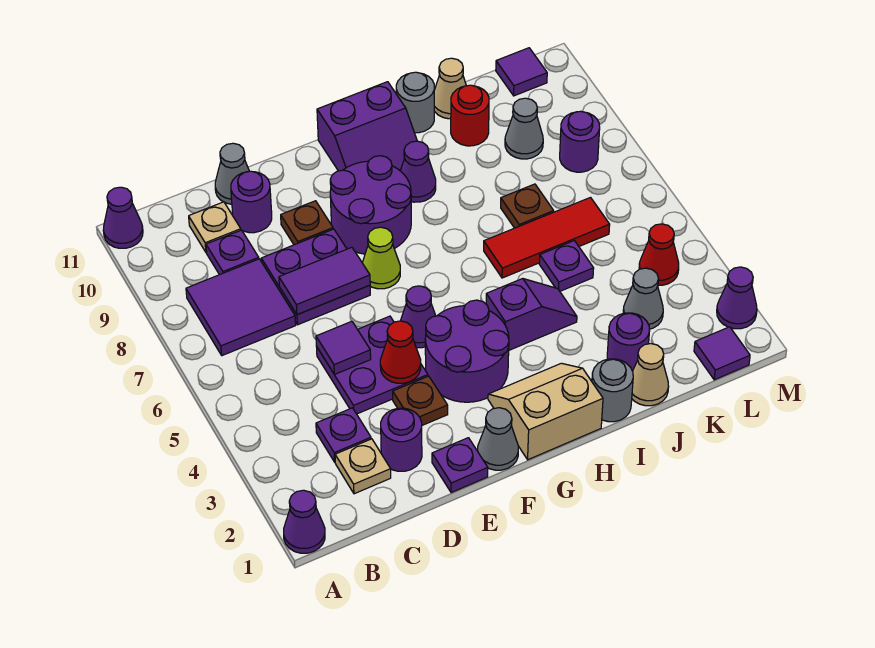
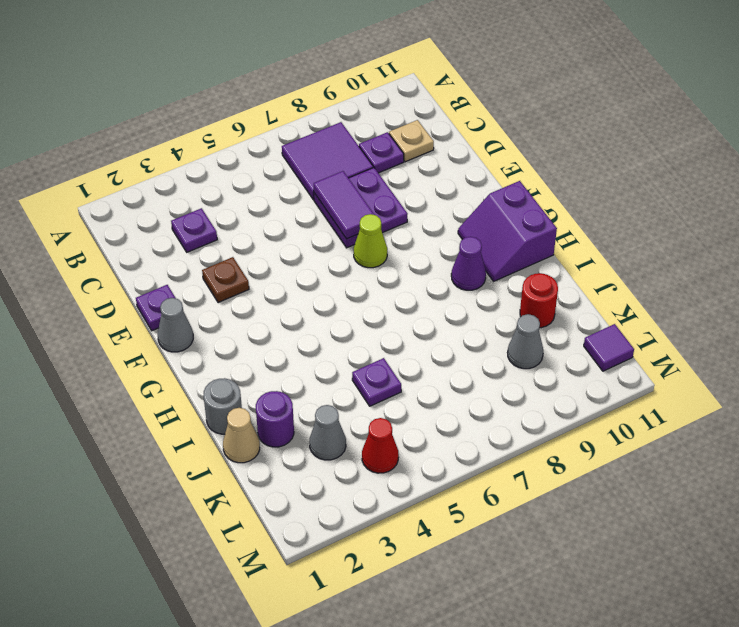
none -> purple 1x1 cone [284,490,325,553]
none -> purple 1x1 cone [103,187,143,248]
none -> tan 1x1 plate [335,439,391,494]
none -> purple 1x1 round brick [381,408,422,471]

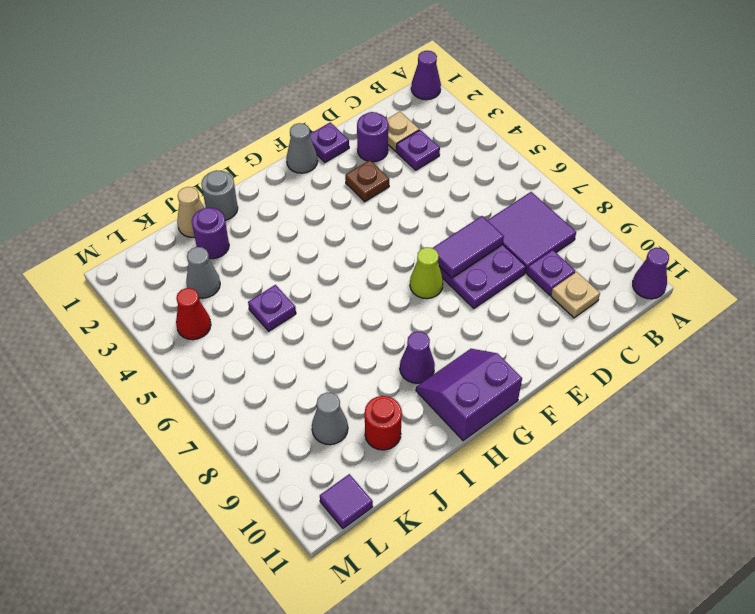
none -> purple 2x2 plate [317,316,428,414]
none -> purple 1x1 round brick [231,171,272,233]
none -> grey 1x1 cone [215,143,250,204]
none -> brown 1x1 plate [281,201,333,245]

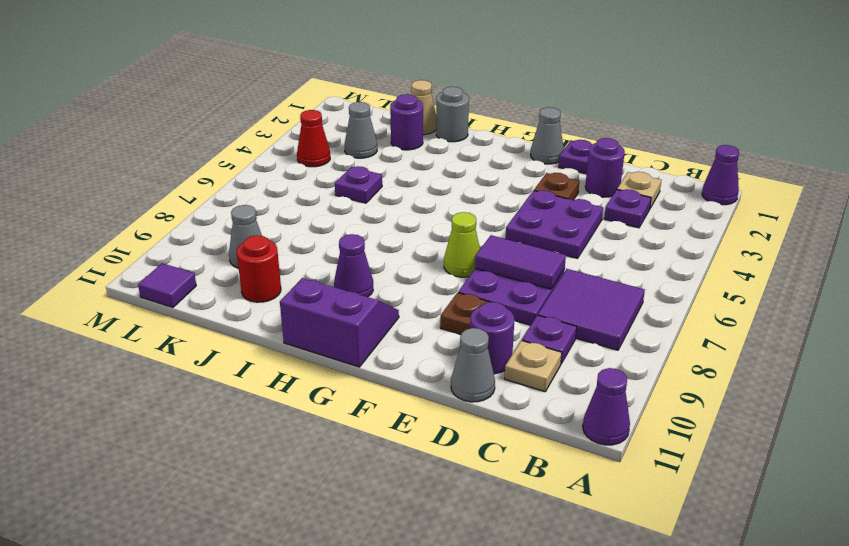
none -> purple 2x2 round brick [425,300,509,402]
none -> purple 1x1 cone [401,286,436,348]
none -> purple 2x2 round brick [330,156,411,254]
none -> tan 2x2 slope [488,363,603,460]

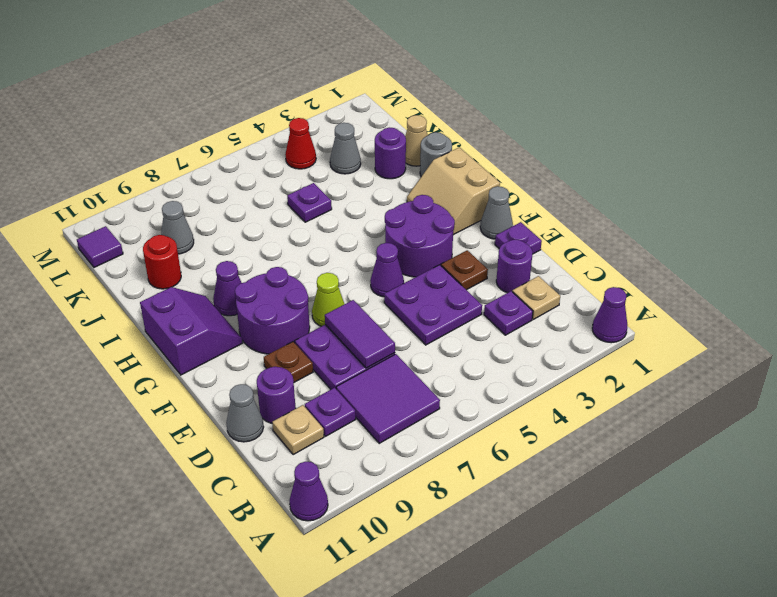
none -> purple 1x2 slope [486,279,577,350]
none -> red 1x3 tile [484,198,610,278]
none -> grey 1x1 round brick [396,72,434,133]
none -> brown 1x1 plate [501,184,554,228]

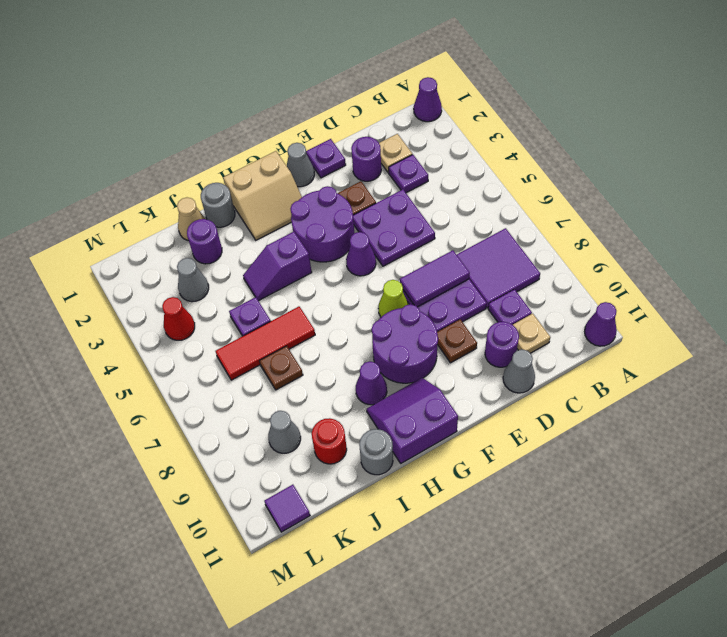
none -> tan 1x1 cone [434,58,466,119]
none -> purple 1x1 tile [694,327,750,380]
none -> purple 1x1 round brick [560,111,600,172]
none -> purple 1x1 cone [717,267,757,329]

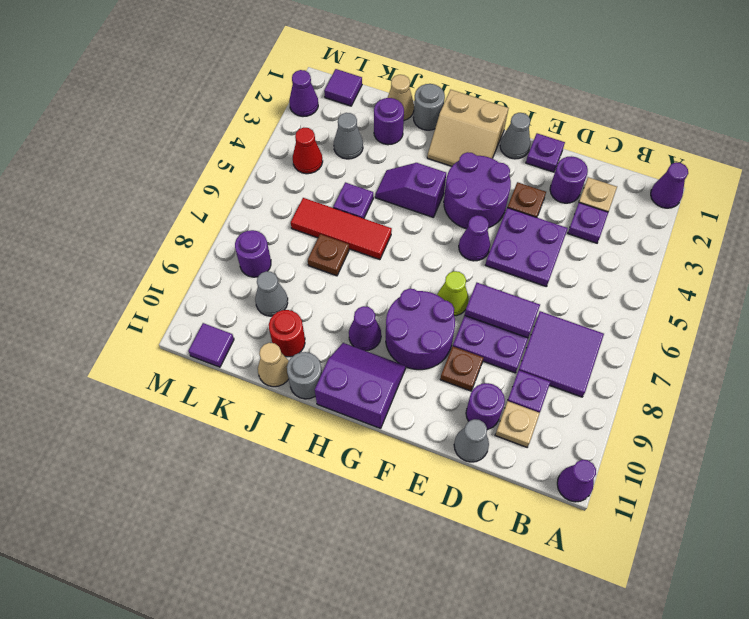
none -> purple 1x1 tile [316,321,371,374]
none -> red 1x1 cone [380,321,421,383]

